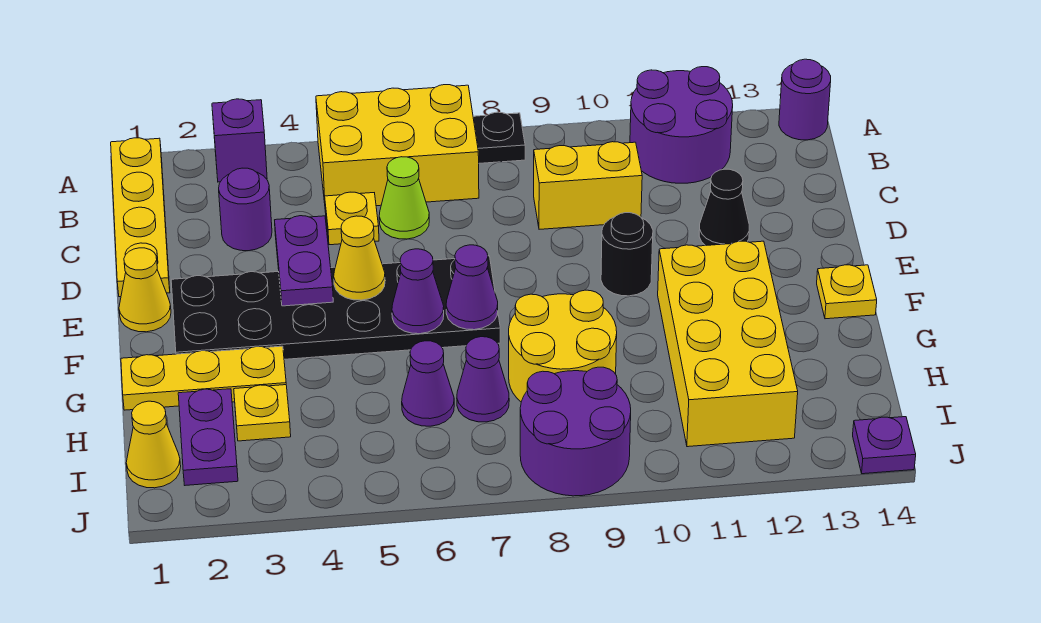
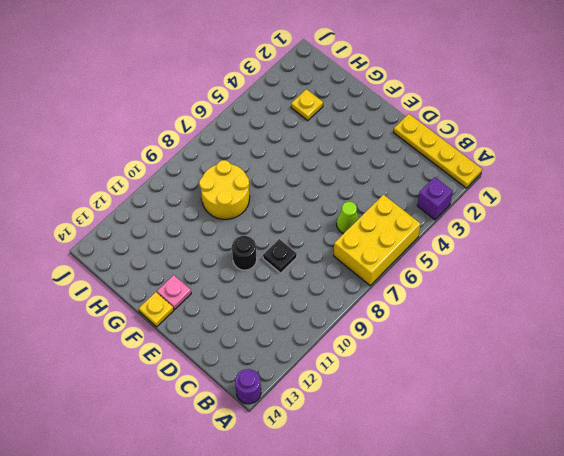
black 1x1 plate [263,239,297,273] -> black 1x1 plate moved to [473,112,525,163]
pink 1x1 plate [157,275,191,310] -> none
none -> purple 2x2 round brick [630,67,733,183]
none -> purple 1x1 round brick [219,168,272,251]
none -> yellow 1x1 plate [325,192,379,245]

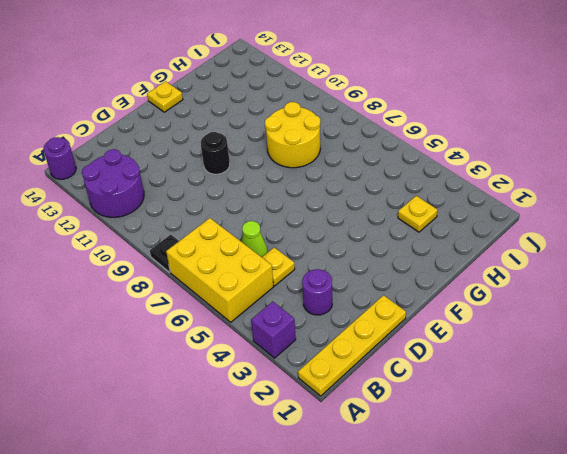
none -> yellow 1x2 brick [534,142,642,229]
none -> black 1x1 cone [699,169,749,246]
none -> yellow 1x1 cone [119,248,171,332]

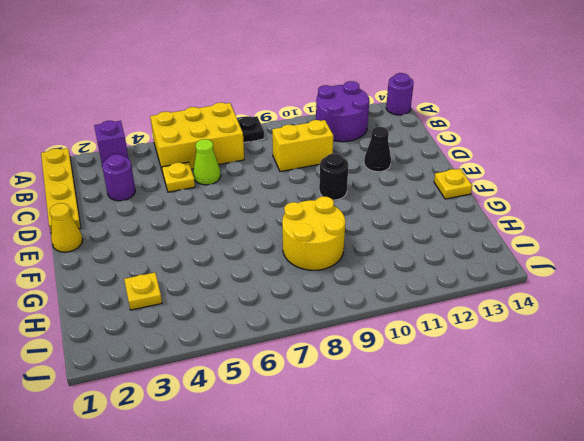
none -> black 2x6 plate [171,256,500,359]
none -> yellow 2x4 brick [658,241,798,447]
none -> yellow 1x3 plate [121,346,286,410]

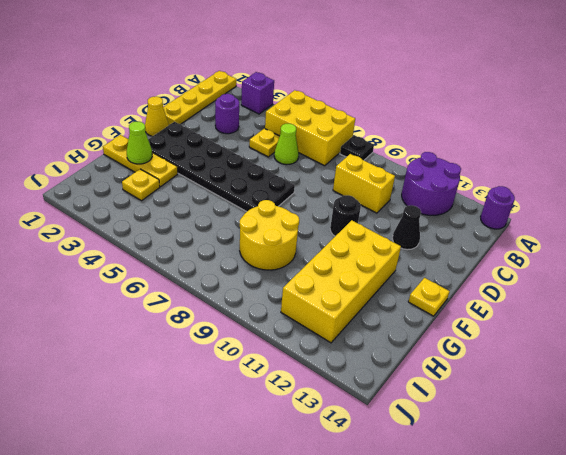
lime 1x1 cone [127,122,152,164] -> none
none -> purple 1x2 plate [178,389,238,485]
none -> purple 1x1 cone [402,341,454,426]
none -> purple 1x1 cone [457,337,509,422]

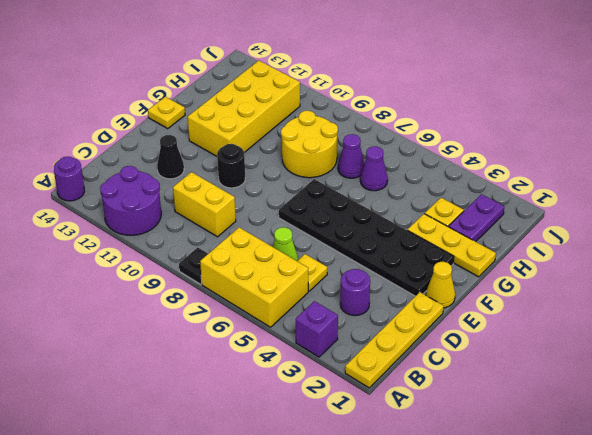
none -> yellow 1x1 cone [126,401,181,488]
none -> purple 2x2 round brick [520,367,631,496]
none -> purple 1x1 plate [853,417,916,474]

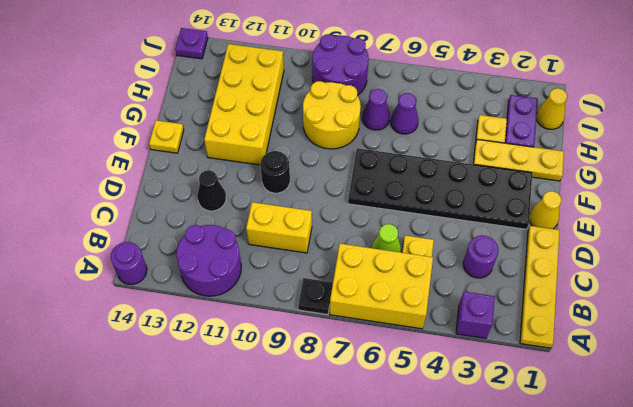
none -> purple 1x2 plate [275,216,333,306]
none -> yellow 1x1 cone [334,216,385,300]
none -> purple 1x1 cone [392,249,444,334]

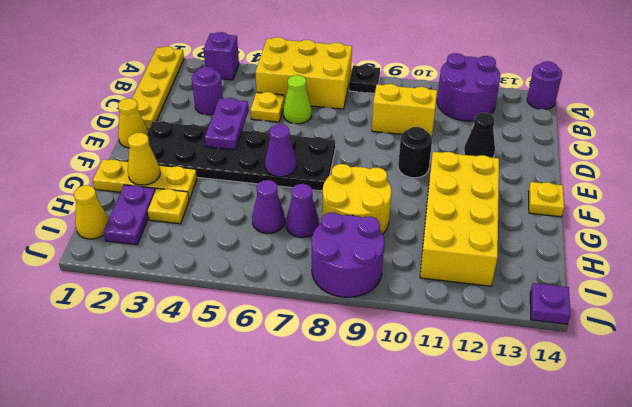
yellow 1x1 cone [128,133,160,185] -> yellow 1x1 cone moved to [334,216,385,300]
none -> purple 1x1 cone [446,245,498,330]

